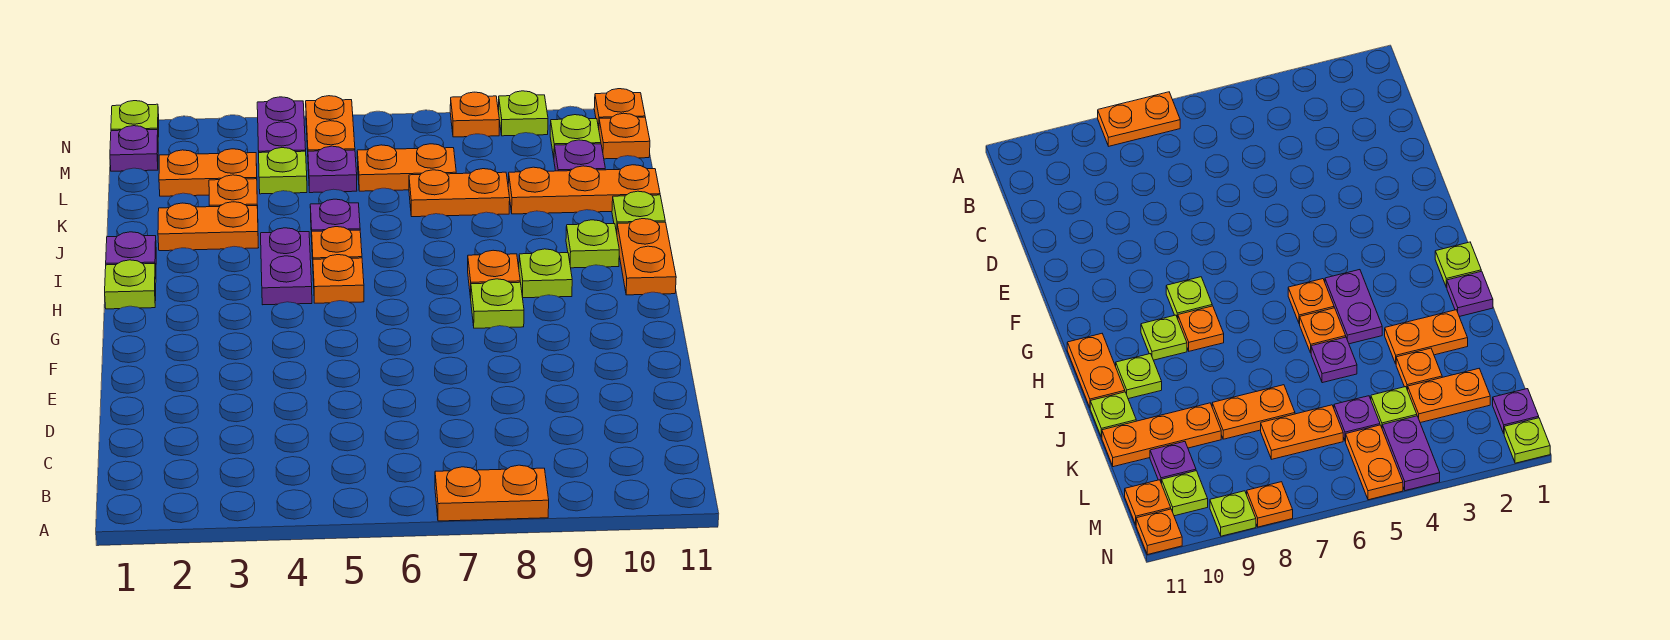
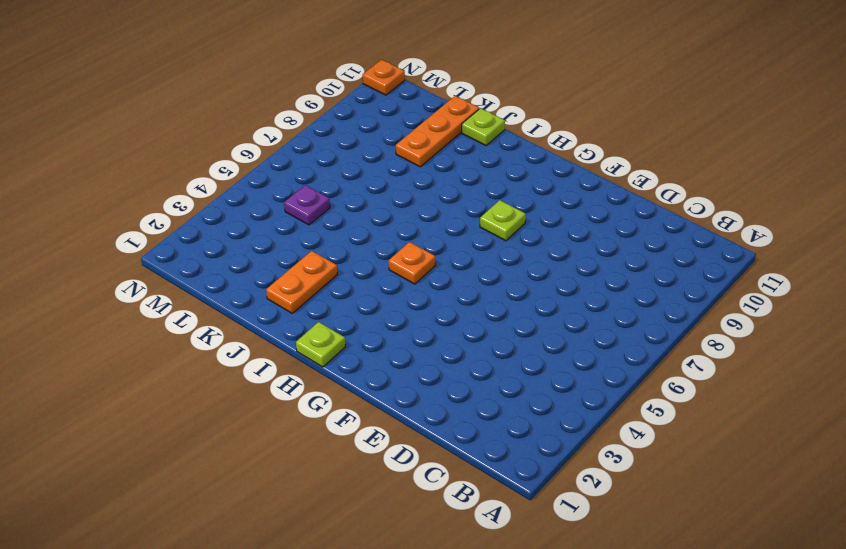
none -> orange 1x2 plate [435,465,549,521]
none -> purple 1x2 plate [261,228,312,305]
none -> orange 1x1 plate [468,250,520,298]
none -> lime 1x1 plate [519,249,572,298]

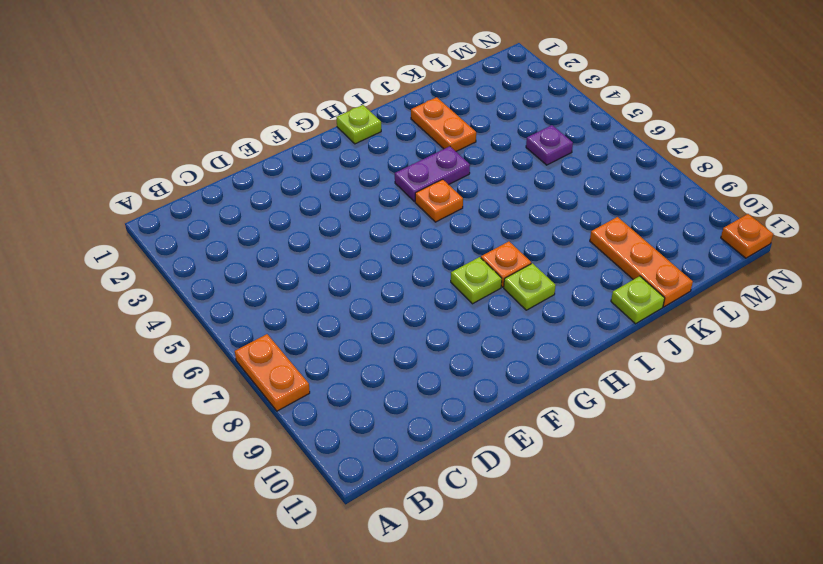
none -> orange 1x2 plate [617,219,676,295]
none -> purple 1x1 plate [106,232,156,272]
none -> orange 1x1 plate [312,227,362,259]
none -> lime 1x1 plate [566,220,619,268]

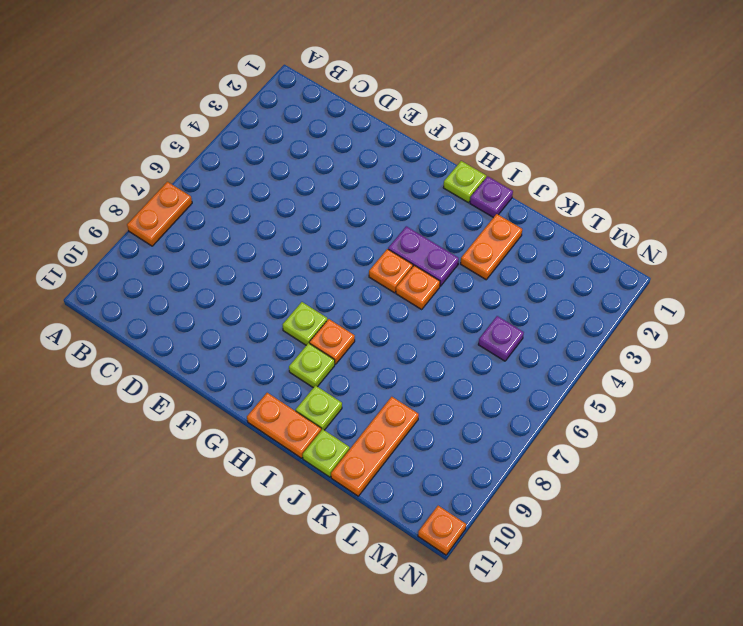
none -> purple 1x1 plate [310,199,360,237]
none -> orange 1x1 plate [209,175,258,207]
none -> orange 1x2 plate [409,169,510,217]
none -> orange 1x2 plate [159,149,257,196]

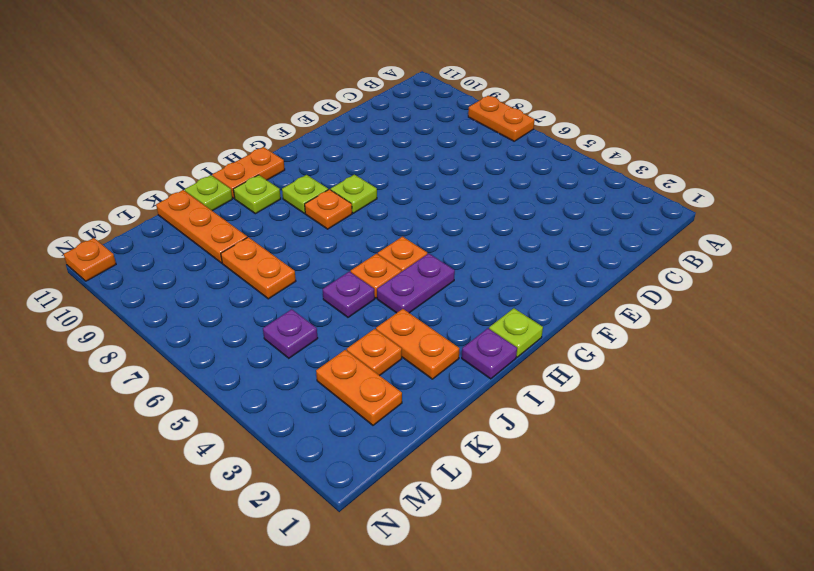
none -> lime 1x1 plate [259,148,307,194]
none -> orange 1x2 plate [357,144,456,191]
none -> purple 1x1 plate [554,140,605,171]
none -> purple 1x1 plate [110,126,158,171]

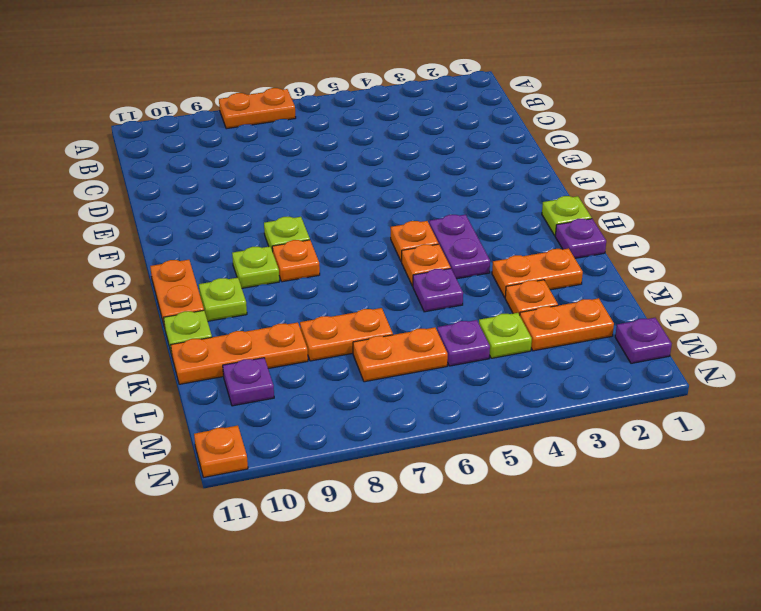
none -> purple 1x2 plate [257,97,306,153]
none -> orange 1x2 plate [306,96,355,151]
none -> lime 1x1 plate [550,115,601,158]
none -> orange 1x1 plate [599,113,650,159]

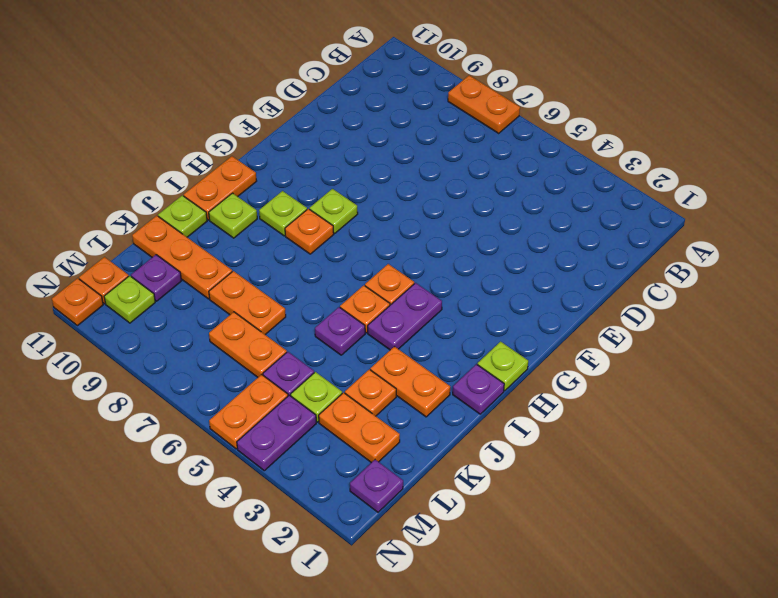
none -> lime 1x1 plate [111,101,159,137]
none -> orange 1x1 plate [450,92,499,137]
none -> lime 1x1 plate [498,91,548,136]

